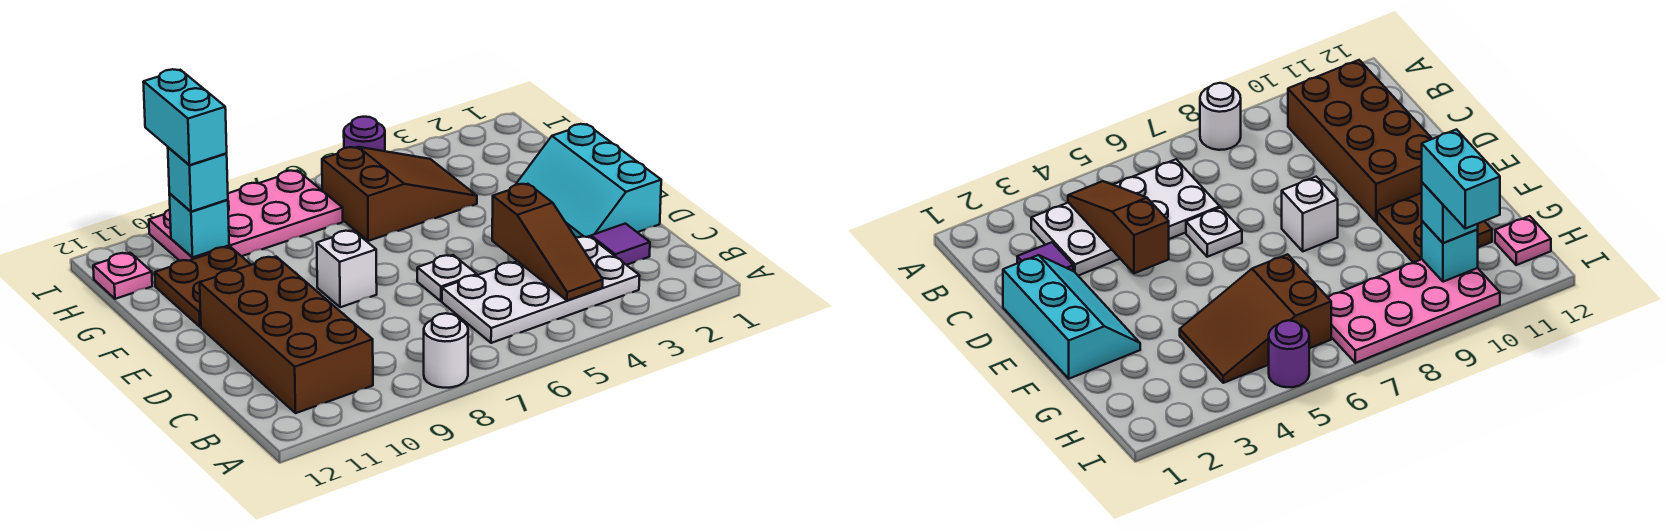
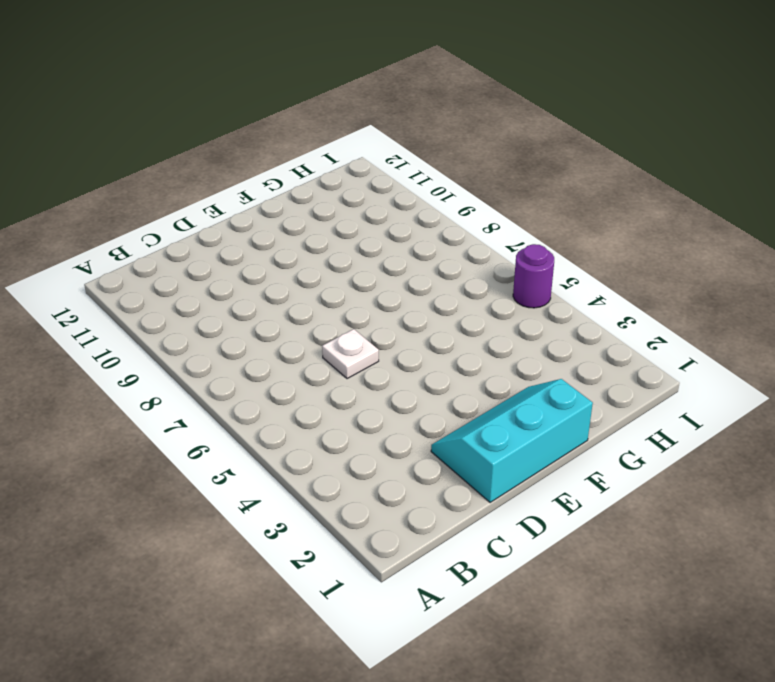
none -> white 1x1 round brick [424,313,468,388]
none -> white 2x4 plate [442,236,640,343]
none -> brown 2x4 brick [200,257,373,413]

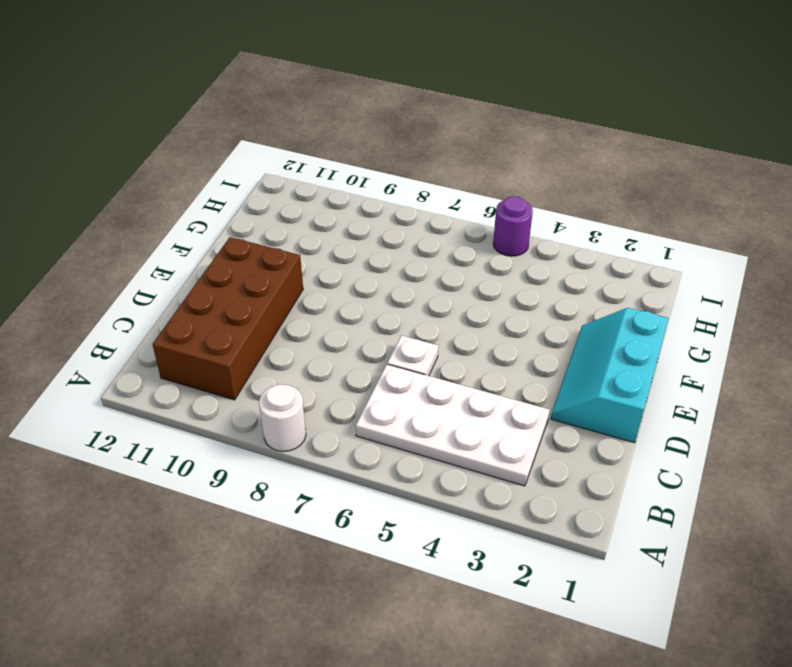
none -> purple 1x1 tile [591,224,650,265]
none -> white 1x1 brick [317,230,377,307]
none -> brown 2x2 plate [155,247,251,327]

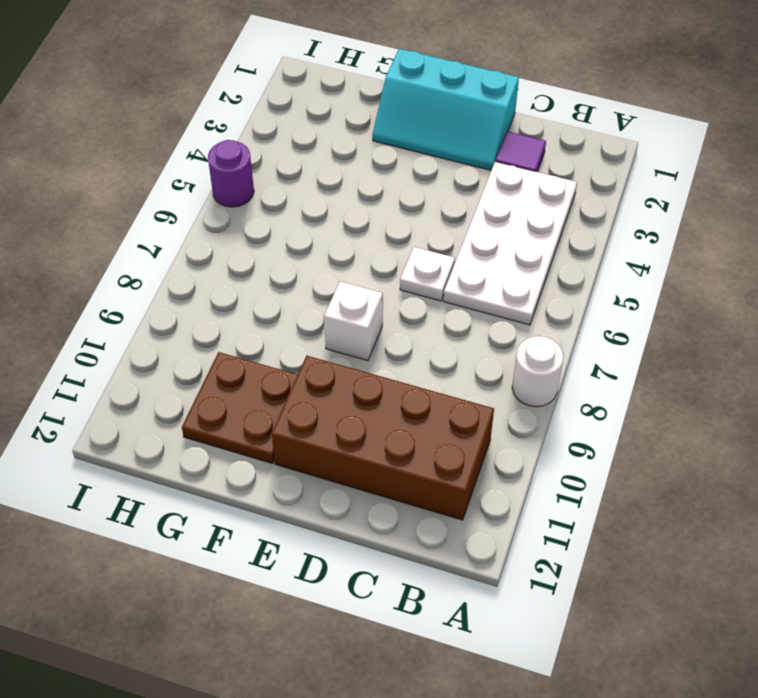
none -> brown 2x3 slope [322,147,477,241]
none -> pink 2x4 plate [149,171,343,261]
none -> pink 1x1 plate [93,253,152,299]

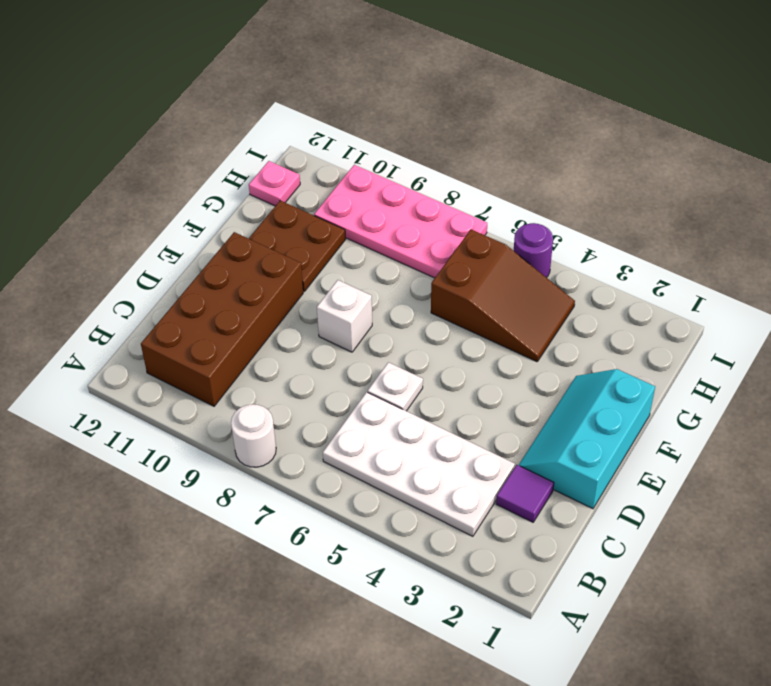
none -> brown 1x3 slope [492,184,603,301]
none -> cyan 1x1 brick [169,194,229,257]
none -> cyan 1x1 brick [168,147,228,212]

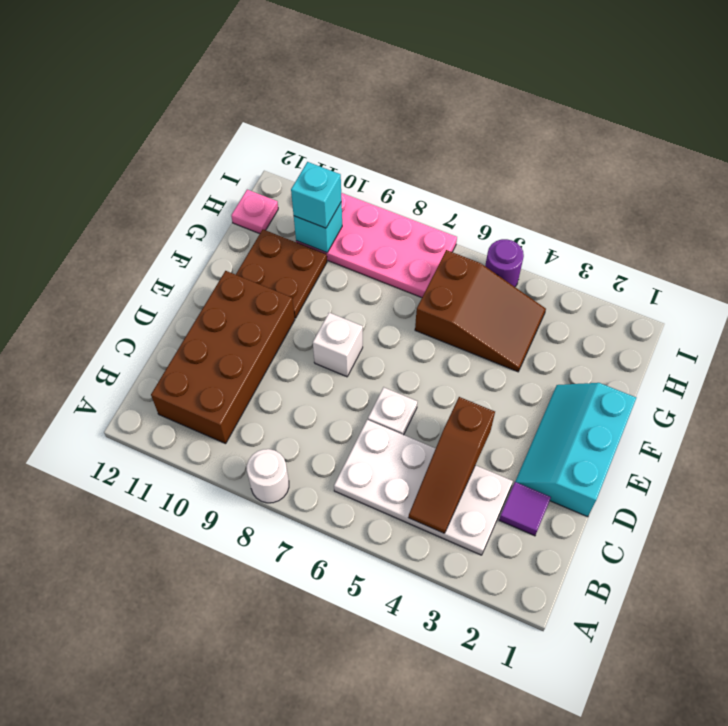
none -> cyan 1x2 brick [143,69,227,165]

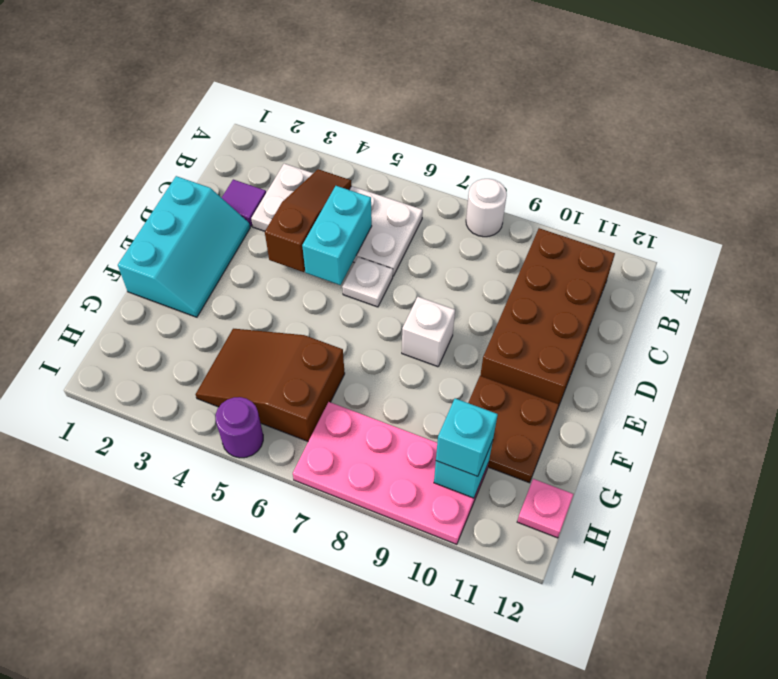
cyan 1x2 brick [302,186,372,285] -> cyan 1x2 brick moved to [143,69,227,165]

